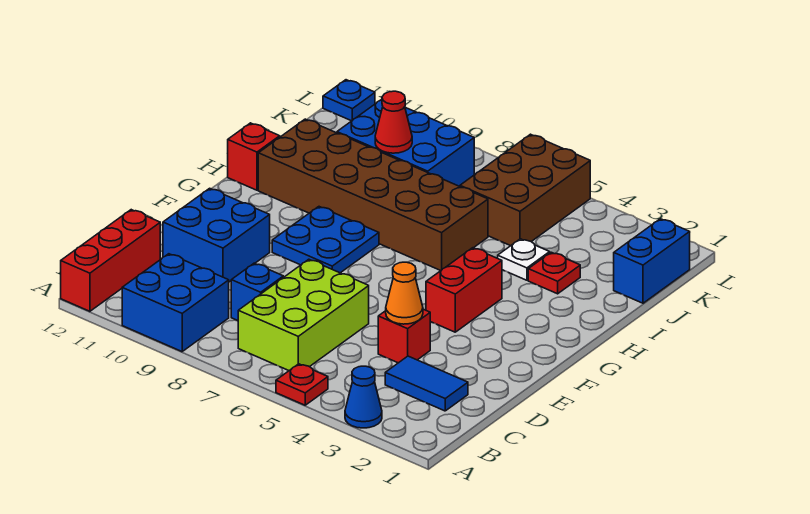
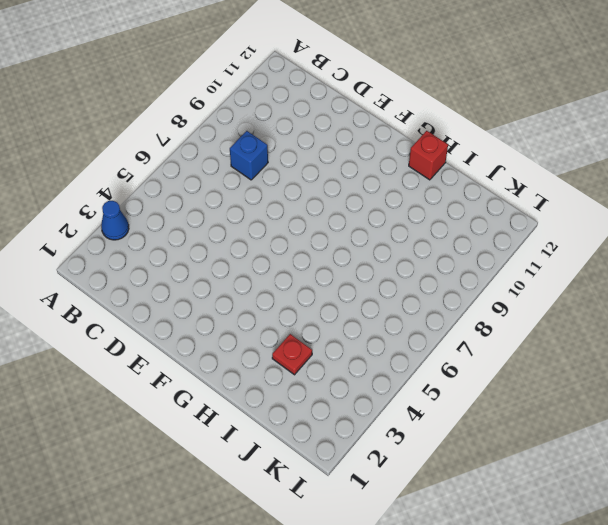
none -> red 1x1 plate [276,364,328,405]
none -> blue 2x2 brick [122,254,229,352]
none -> red 1x3 brick [61,210,160,311]

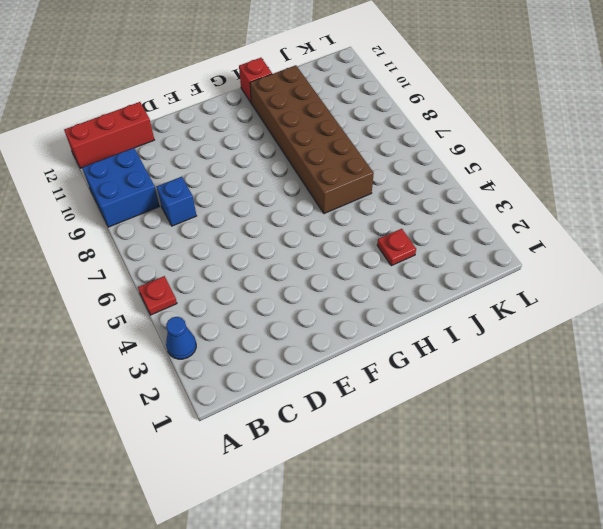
none -> lime 2x3 brick [238,259,369,370]
none -> blue 1x2 tile [385,356,468,411]
none -> red 1x1 brick [378,309,430,363]

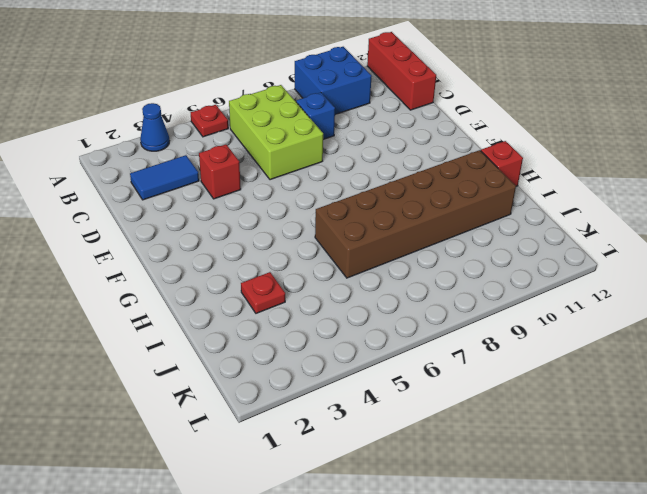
none -> blue 2x2 brick [163,188,270,282]
none -> red 1x2 brick [426,248,502,332]
none -> blue 2x2 plate [272,207,379,273]

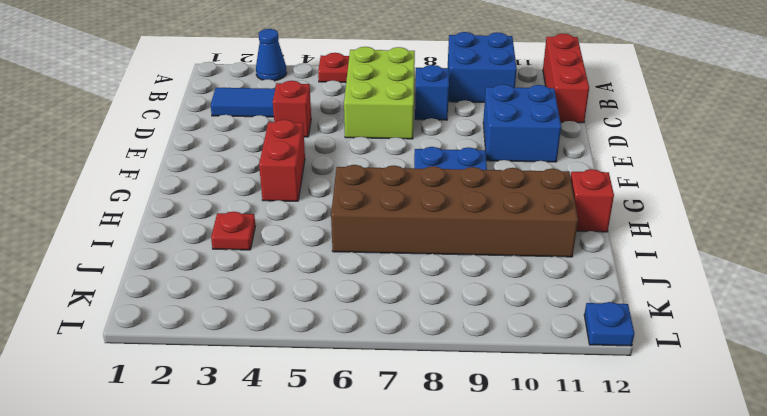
none -> white 1x1 plate [498,239,550,280]
none -> blue 1x2 brick [614,219,690,303]
none -> brown 2x3 brick [460,134,590,246]

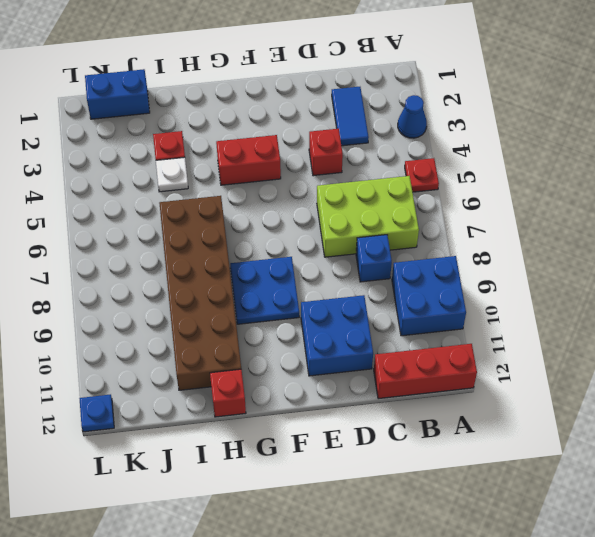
none -> brown 2x3 brick [460,134,590,246]
none -> blue 2x3 brick [337,99,474,186]
none -> orange 1x1 cone [386,262,423,324]

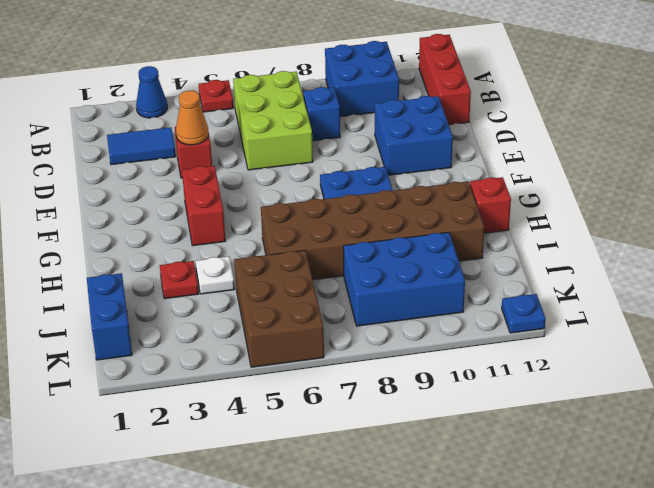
none -> red 1x1 cone [375,91,412,153]

